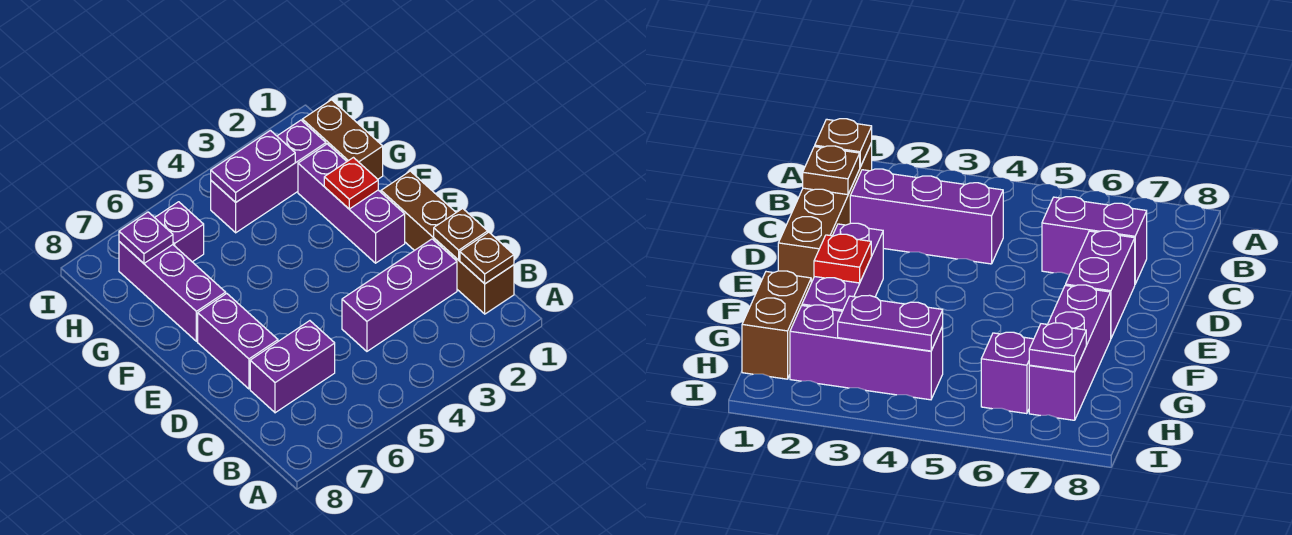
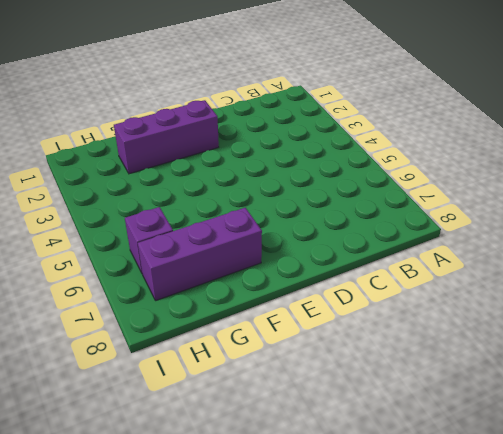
none -> brown 1x4 brick [381,171,514,314]
none -> purple 1x3 brick [342,239,457,351]
none -> purple 1x2 brick [250,321,335,413]

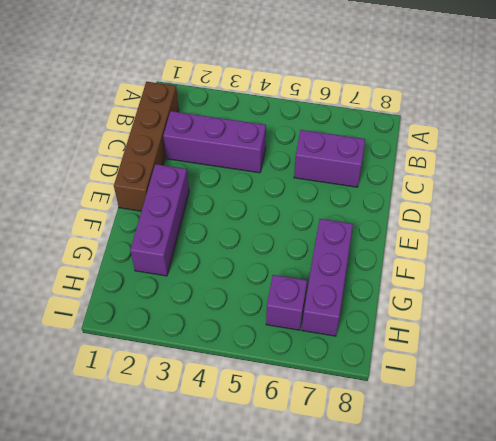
none -> purple 1x2 brick [198,293,278,389]
none -> brown 1x2 brick [302,100,383,179]
none -> purple 1x3 brick [211,120,326,233]

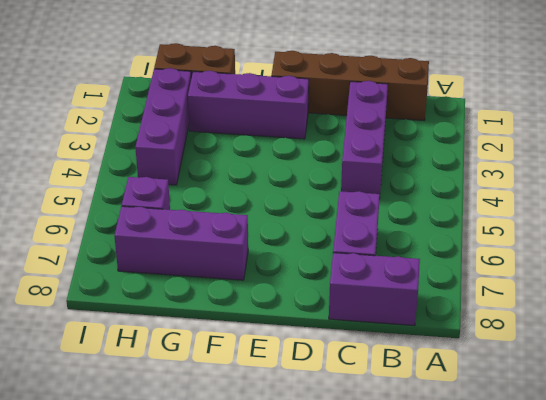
purple 1x2 brick [329,253,420,326] -> purple 1x2 brick moved to [198,293,278,389]
none -> brown 1x1 plate [460,232,514,284]
none -> brown 1x1 plate [434,208,488,260]
none -> red 1x1 plate [324,158,378,209]

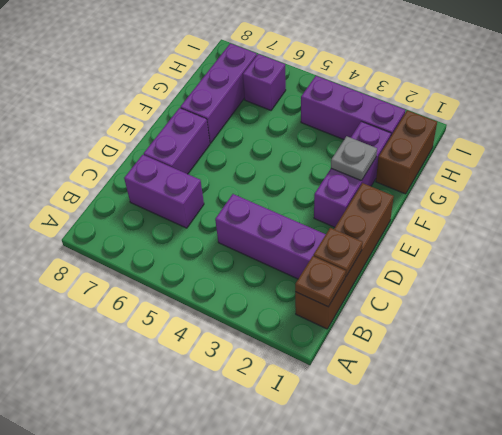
grey 1x1 plate [331,136,377,181] -> red 1x1 plate [324,158,378,209]
none -> purple 1x2 plate [211,130,295,202]
none -> purple 1x1 plate [119,212,173,263]

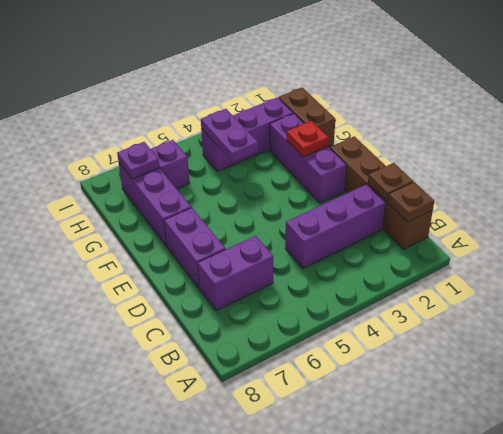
purple 1x2 plate [201,109,258,162] -> purple 1x2 plate turned to [211,130,295,202]

